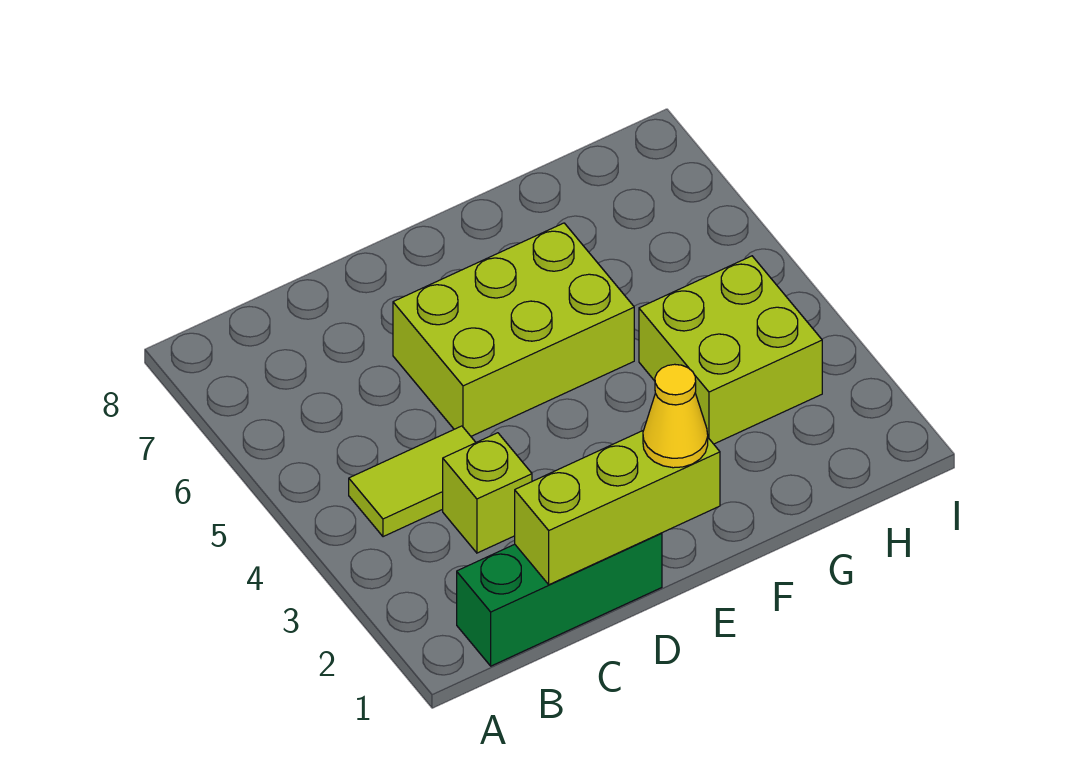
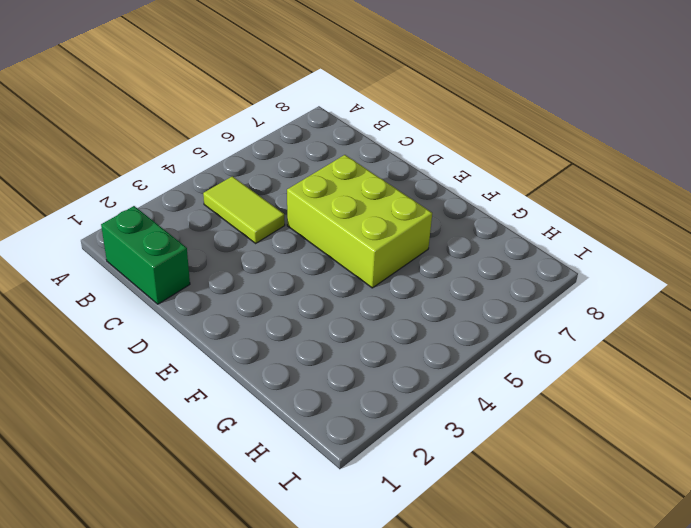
green 1x2 brick [101,206,190,304] -> green 1x3 brick [457,533,662,666]
none -> lime 1x1 brick [443,433,532,553]
none -> lime 2x2 brick [639,256,822,444]

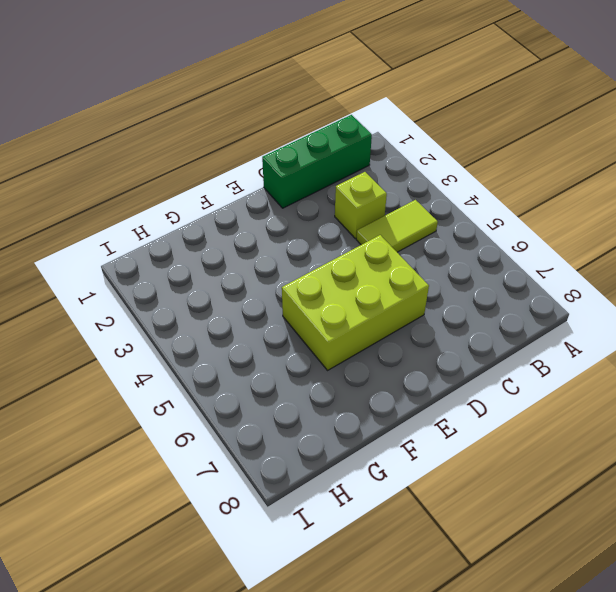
none -> lime 2x2 brick [639,256,822,444]
none -> lime 1x3 brick [515,431,720,585]

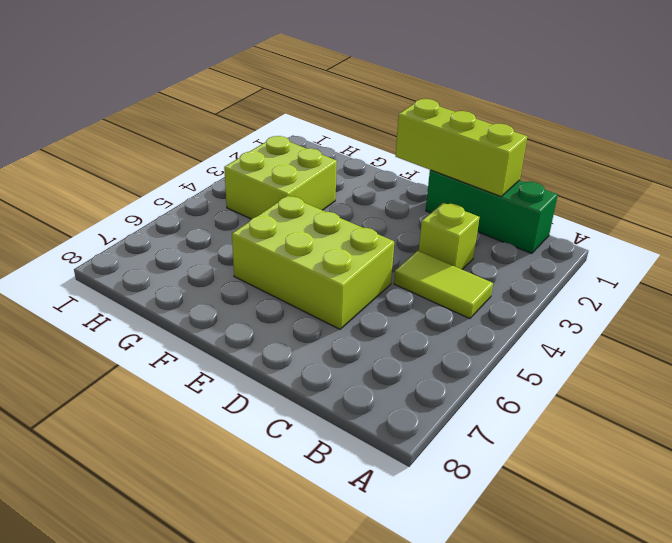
none -> yellow 1x1 cone [643,364,708,468]

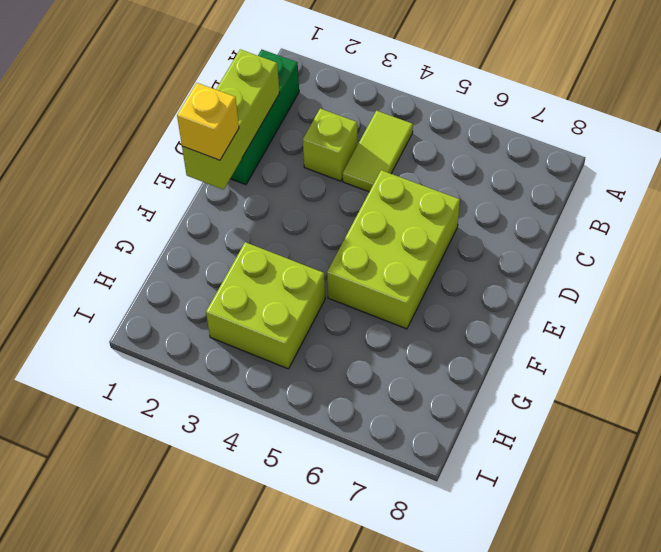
yellow 1x1 brick [177,83,239,160] -> yellow 1x1 cone [643,364,708,468]

